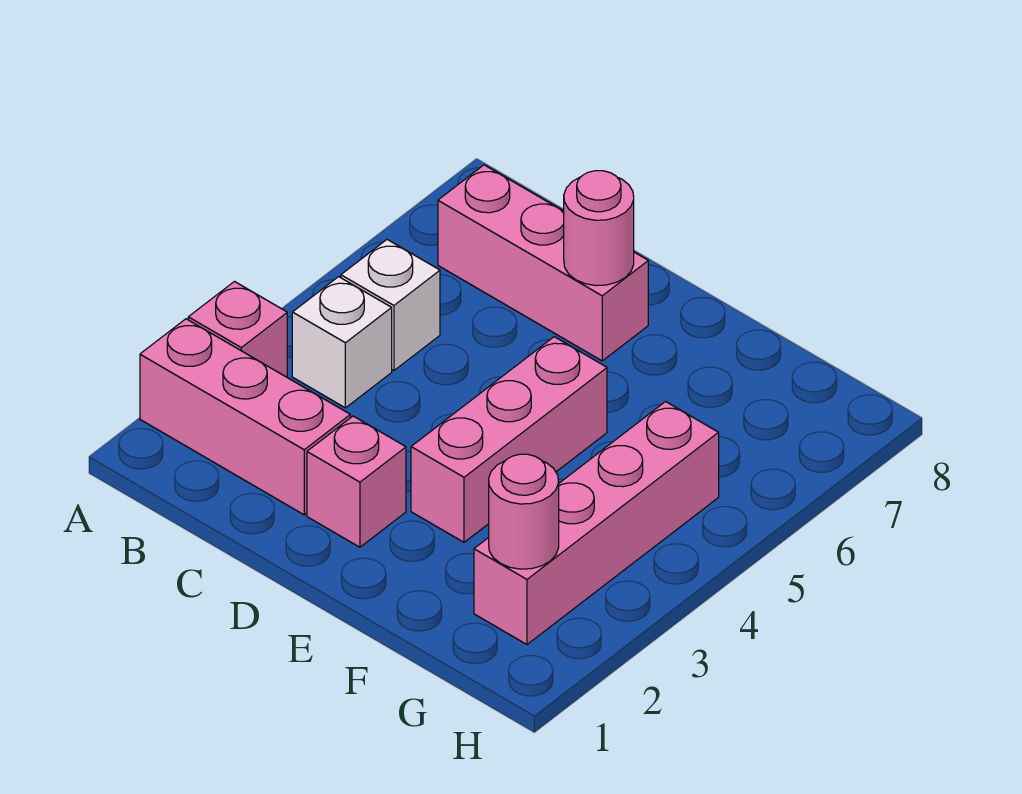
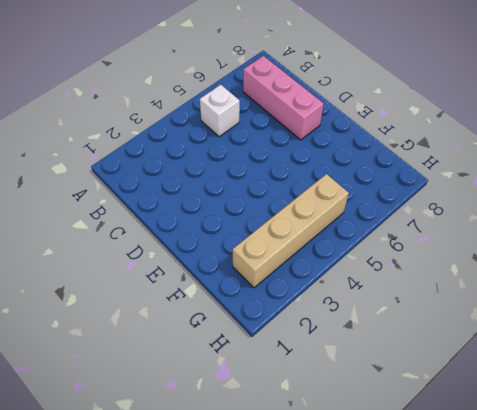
tan 1x4 brick [233,174,349,288] -> pink 1x4 brick [474,402,719,644]
none -> pink 1x3 brick [140,319,350,515]
none -> pink 1x1 brick [188,282,287,377]

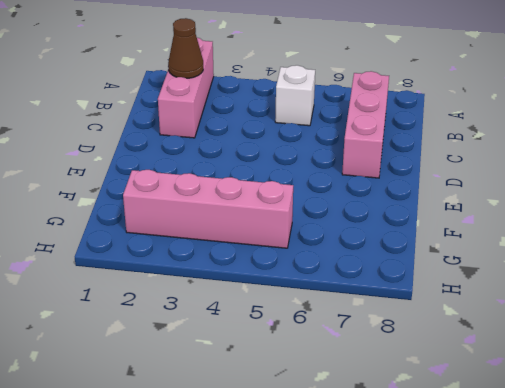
brown 1x1 cone [168,18,203,78] -> none
none -> pink 1x1 brick [188,282,287,377]
none -> white 1x1 brick [292,277,392,408]

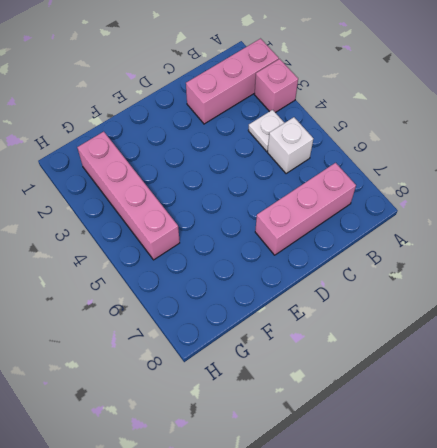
white 1x1 plate [248,110,284,151] -> white 1x1 brick [292,277,392,408]
none -> pink 1x1 brick [307,416,406,547]
none -> pink 1x3 brick [411,337,607,542]

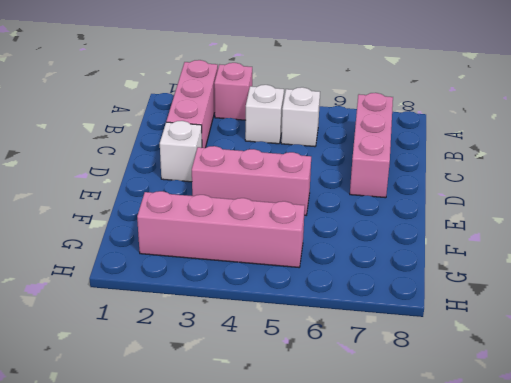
white 1x1 brick [160,121,202,182] -> pink 1x1 brick [307,416,406,547]
none -> pink 1x1 round brick [564,171,634,286]
none -> pink 1x1 round brick [489,454,559,569]

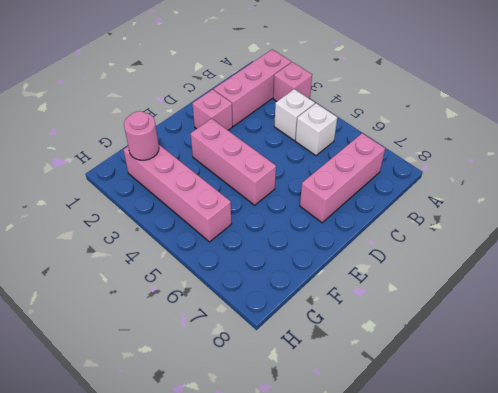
none -> pink 1x1 round brick [564,171,634,286]

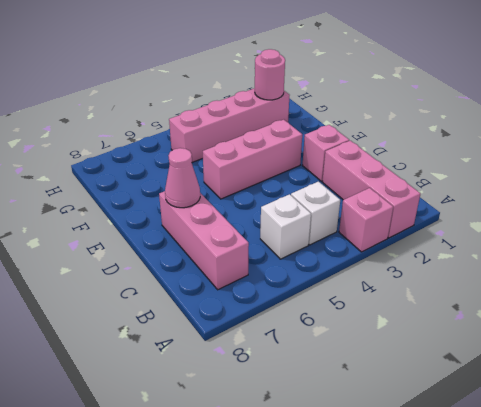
pink 1x1 cone [165,148,200,208] -> pink 1x1 round brick [564,171,634,286]

